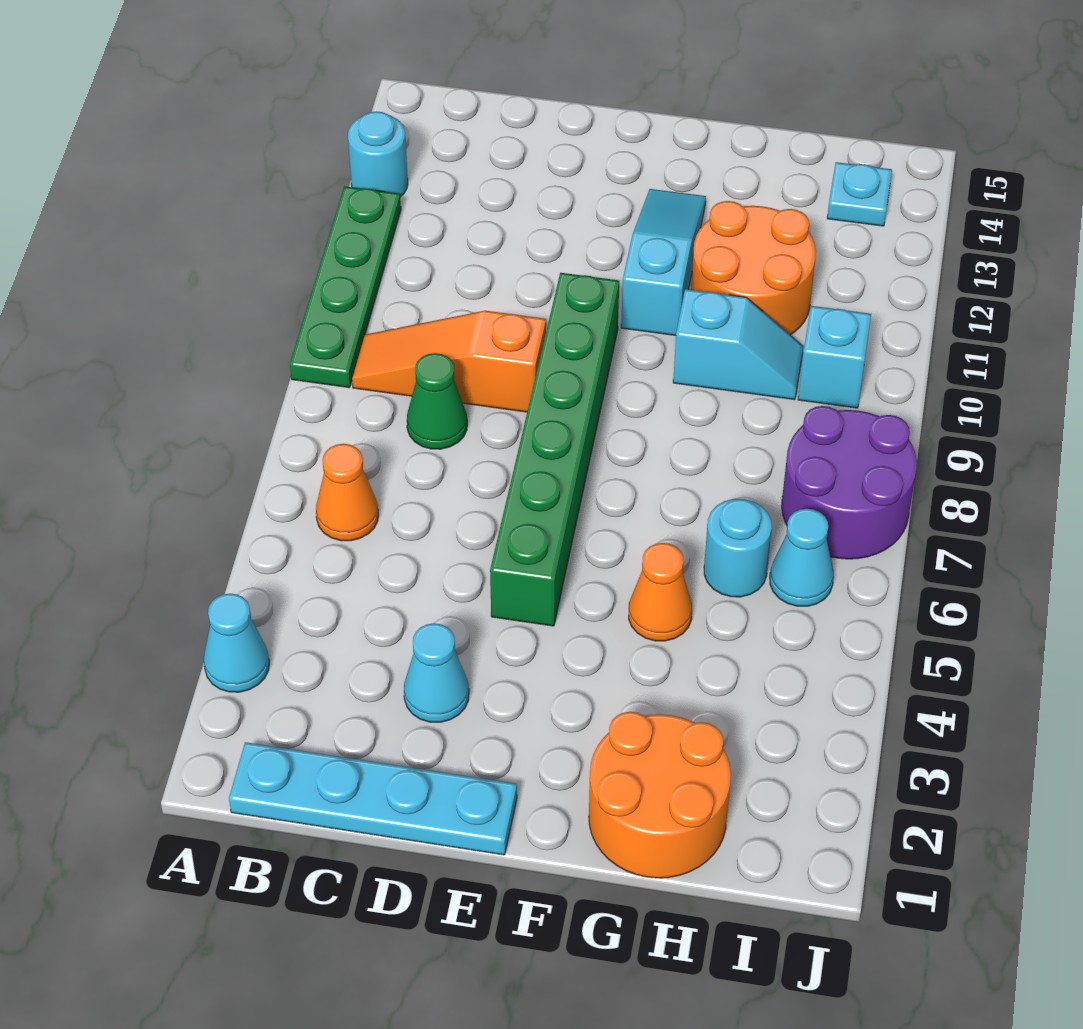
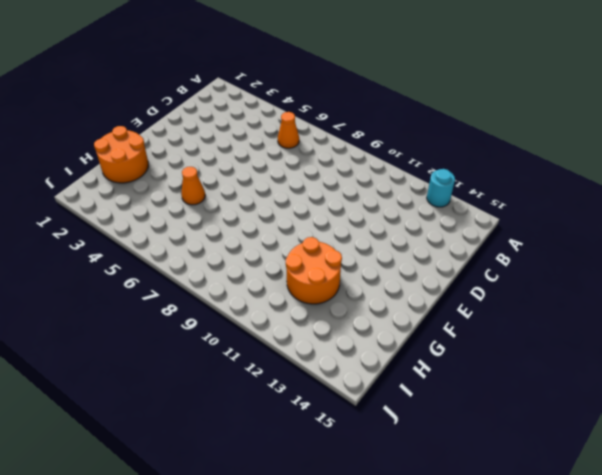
none -> cyan 1x1 cone [204,593,269,692]
none -> green 1x4 plate [290,186,401,388]
none -> cyan 1x4 plate [229,742,517,855]

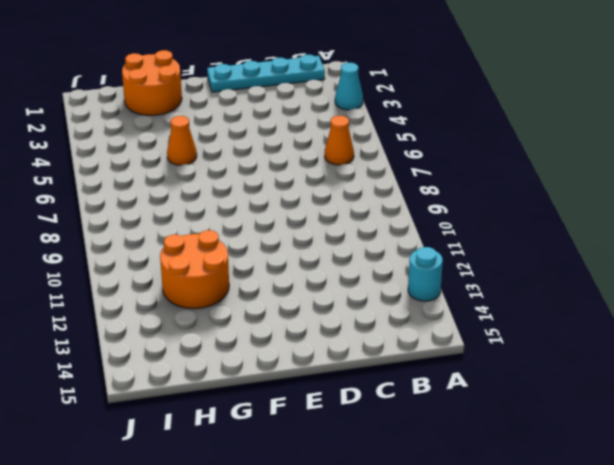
none -> green 1x4 plate [290,186,401,388]
none -> orange 1x3 slope [352,311,546,412]
none -> green 1x1 cone [407,353,467,449]

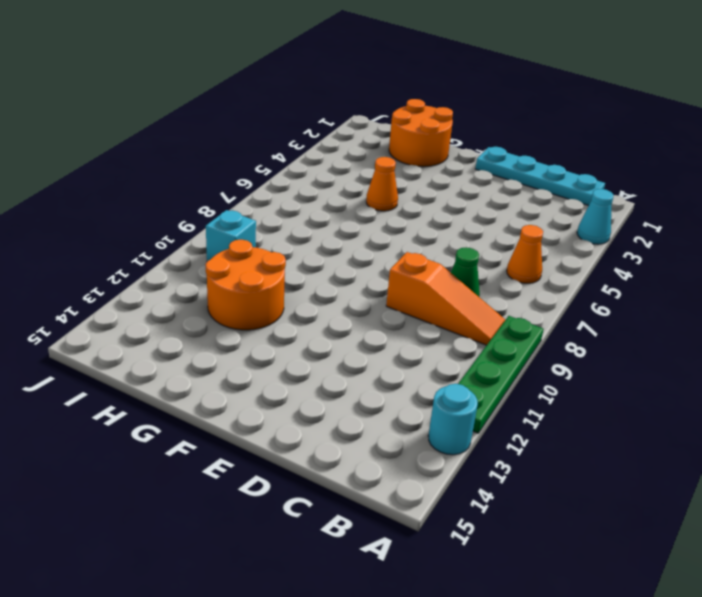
none -> cyan 1x1 cone [404,623,469,722]
none -> green 1x6 brick [490,273,619,626]
none -> cyan 1x3 slope [621,189,706,335]

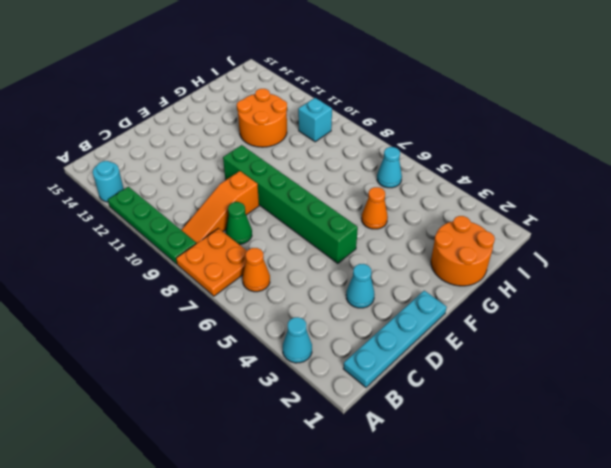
orange 2x2 plate [176,228,247,296] -> none
none -> cyan 1x3 slope [621,189,706,335]
none -> cyan 1x2 slope [673,289,803,400]
none -> cyan 1x1 round brick [704,499,772,597]

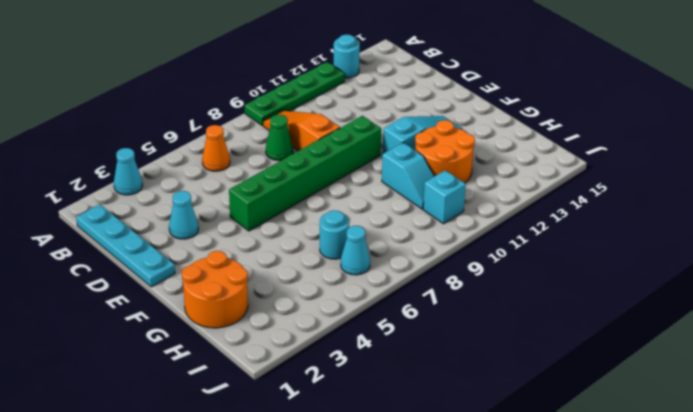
none -> orange 1x1 cone [629,543,692,641]
none -> purple 2x2 round brick [782,406,917,559]
none -> cyan 1x1 plate [827,162,892,226]

